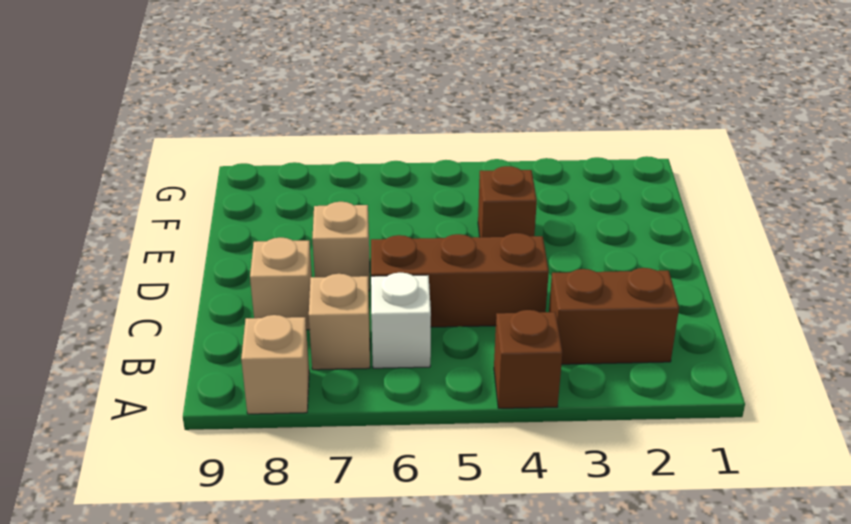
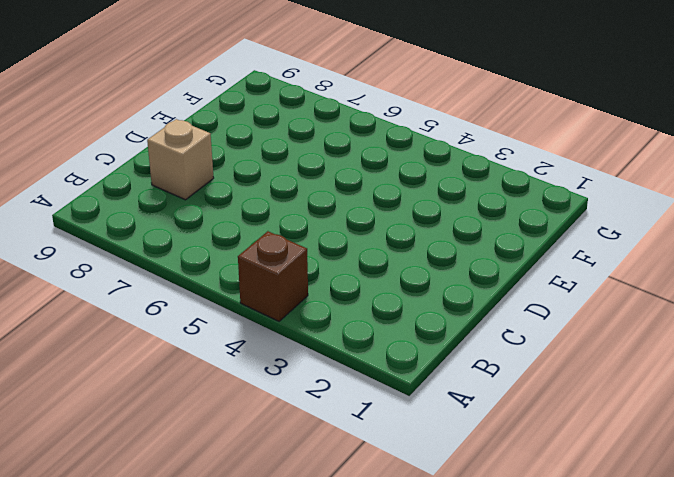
none -> tan 1x1 brick [241,315,309,414]
none -> brown 1x2 brick [549,268,679,364]

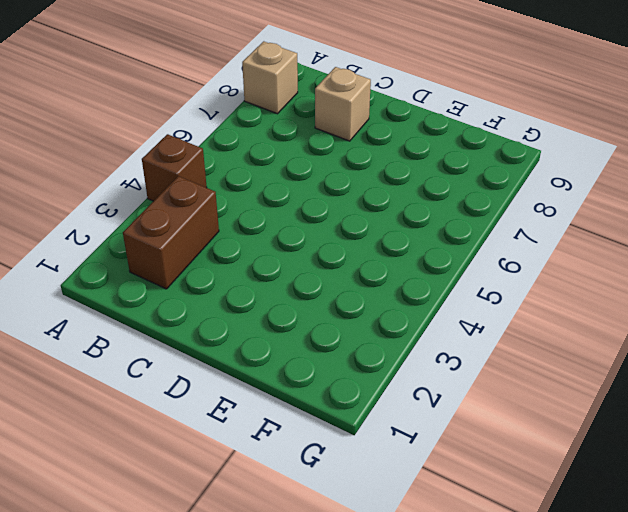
none -> white 1x1 brick [371,273,431,368]
none -> tan 1x1 brick [309,274,370,370]

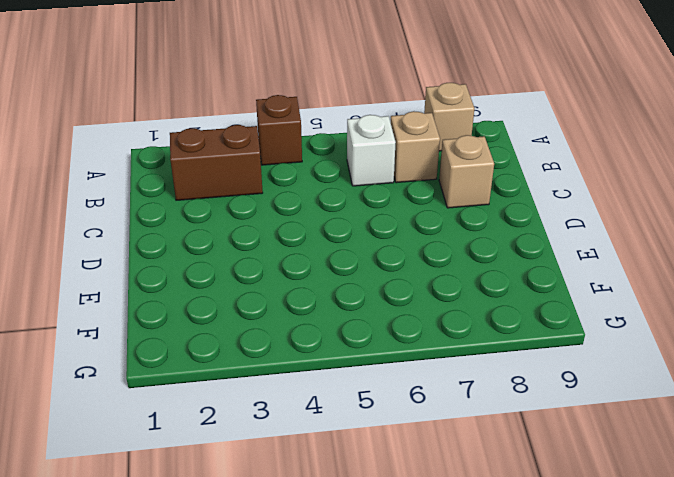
none -> brown 1x3 brick [371,233,549,327]
none -> tan 1x1 brick [312,202,370,291]

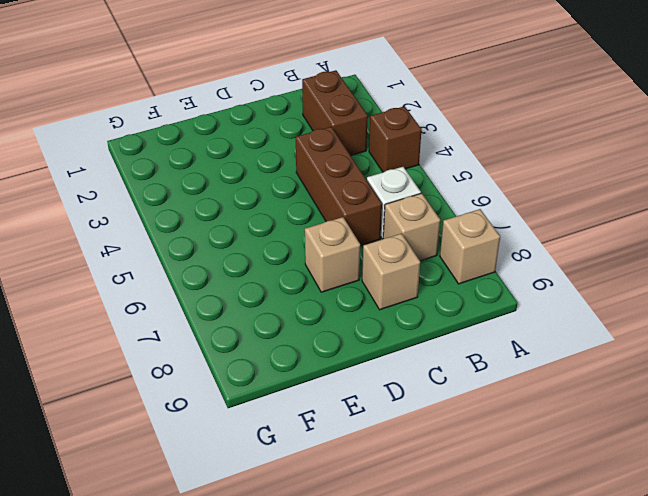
none -> brown 1x1 brick [478,166,537,237]

